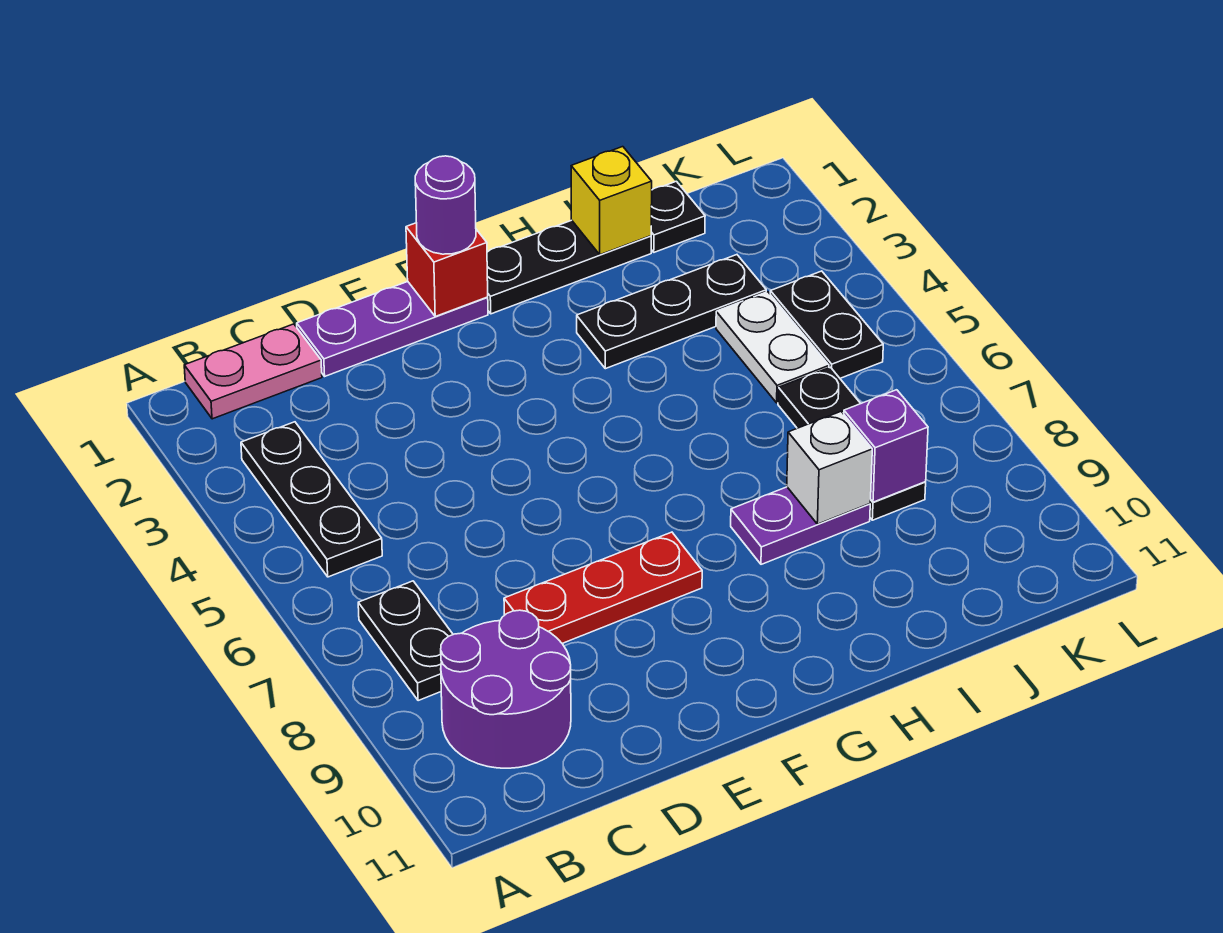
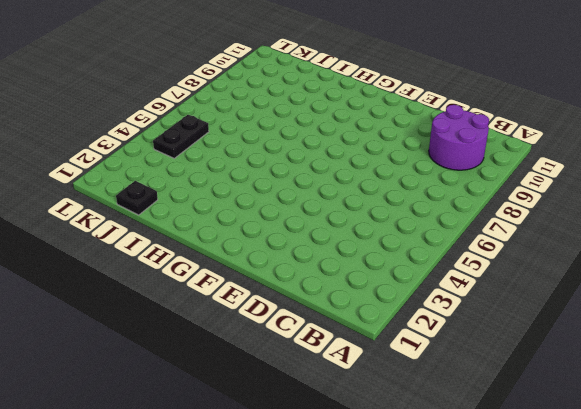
none -> pink 1x2 plate [184,324,322,419]
none -> black 1x3 plate [241,422,382,577]
none -> black 1x2 plate [358,581,453,701]

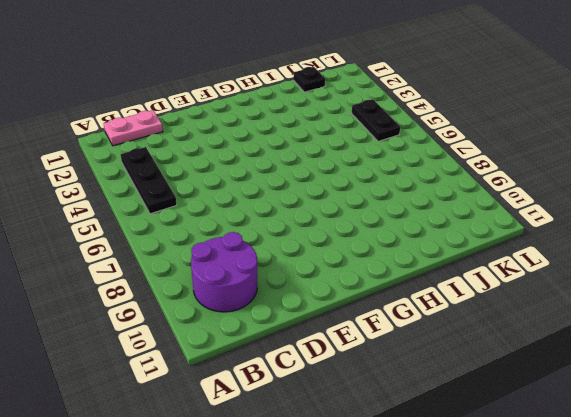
none -> black 1x2 plate [358,581,453,701]
none -> purple 1x3 plate [297,282,488,376]
none -> red 1x3 plate [504,532,702,643]

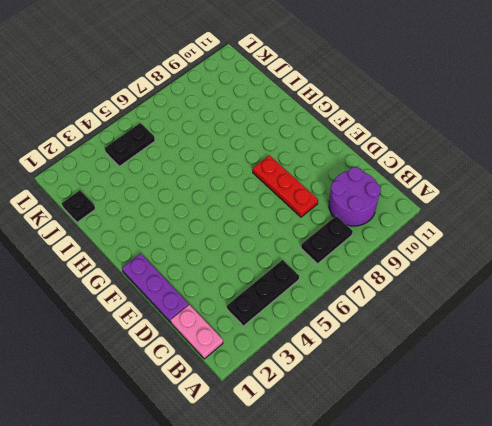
none -> black 1x3 plate [487,220,651,314]
none -> black 1x3 plate [577,255,766,369]
none -> purple 1x2 plate [731,487,870,564]

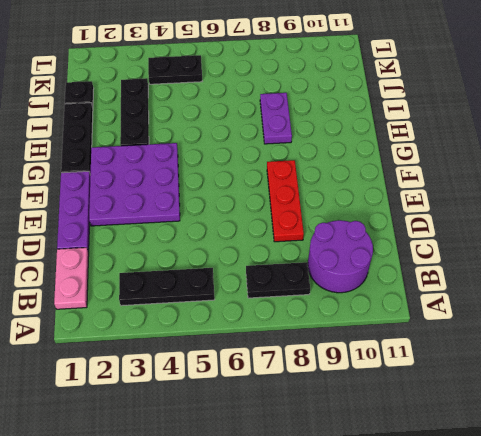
purple 3x3 plate [89,143,180,226] -> none
none -> white 1x2 plate [716,292,829,403]
none -> black 1x3 plate [778,367,926,520]
none -> red 1x1 brick [406,223,488,316]

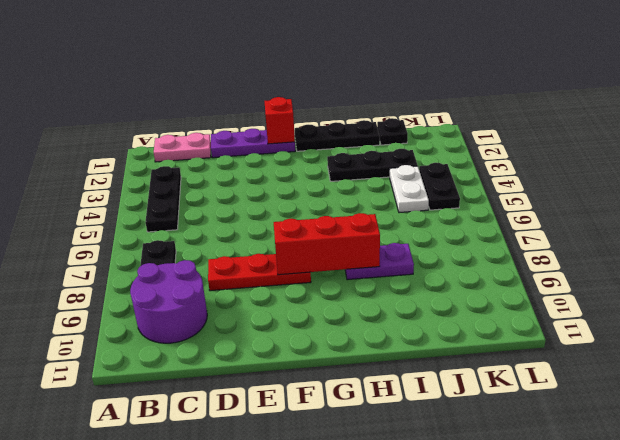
red 1x3 brick [274,213,380,275] -> none
none -> black 1x3 plate [778,367,926,520]
none -> yellow 1x1 brick [571,147,652,255]
none -> white 1x1 brick [787,411,872,524]

